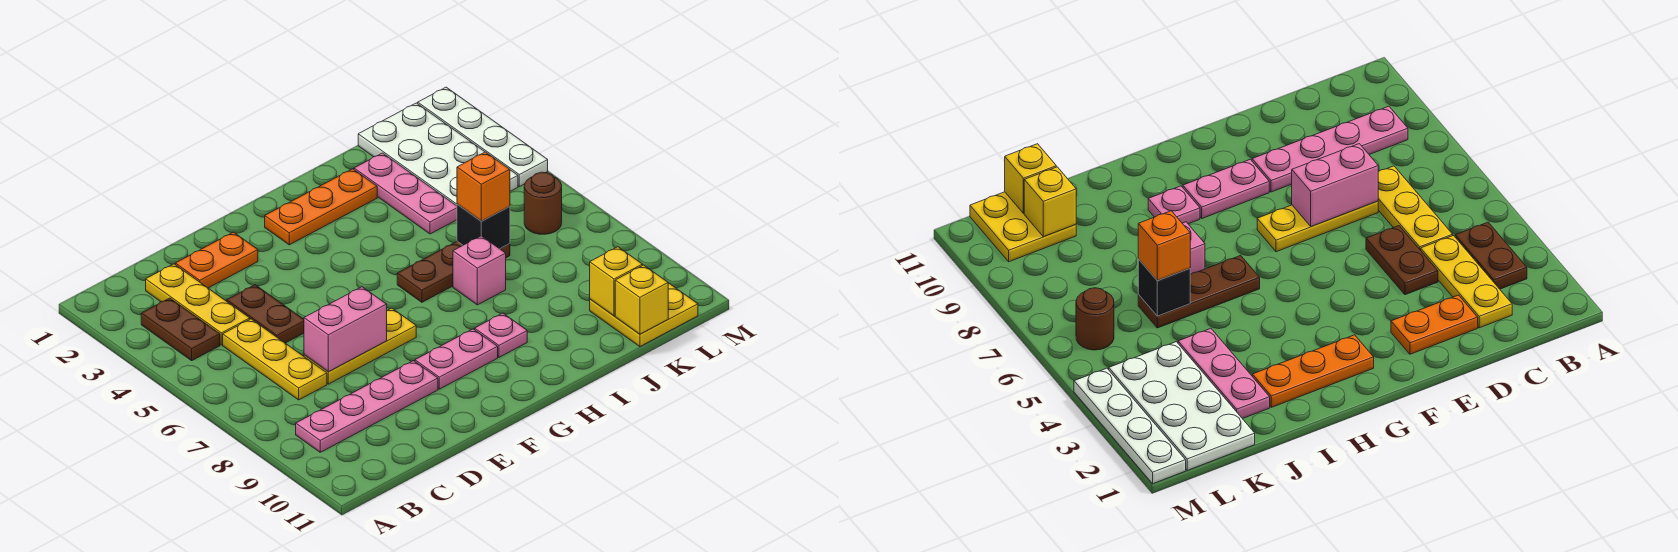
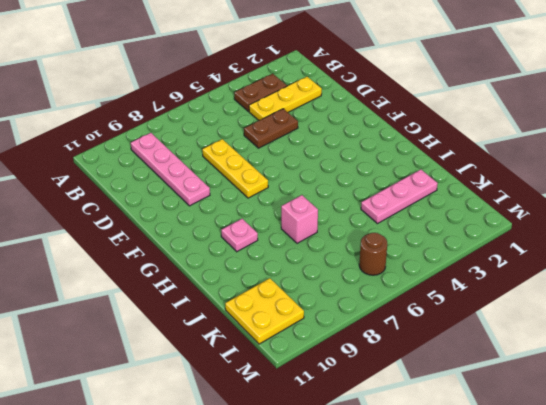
none -> yellow 1x3 plate [223,319,327,400]
none -> orange 1x2 plate [175,232,258,288]
none -> pink 1x2 plate [415,329,498,389]

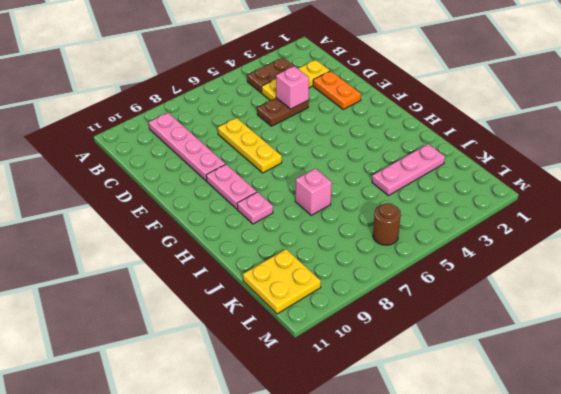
pink 1x1 brick [276,66,309,109] -> none
none -> yellow 1x3 plate [223,319,327,400]
none -> orange 1x3 plate [265,169,377,245]
none -> brown 1x3 plate [397,241,510,302]

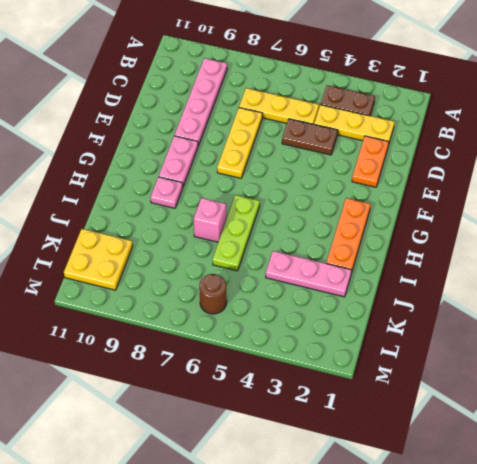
lime 1x3 plate [213,195,260,271] -> brown 1x3 plate [397,241,510,302]
none -> white 2x4 plate [358,103,518,206]
none -> white 1x4 plate [418,87,548,186]
none -> pink 1x2 brick [304,287,387,372]

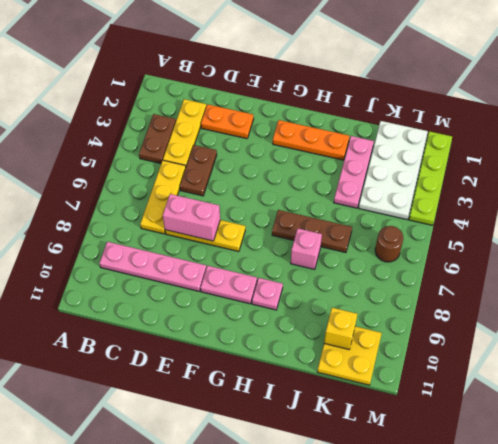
lime 1x4 plate [409,131,452,225] -> white 1x4 plate [418,87,548,186]
none -> black 1x1 brick [457,204,510,249]
none -> yellow 1x1 brick [615,265,668,334]
none -> orange 1x1 brick [457,152,510,221]

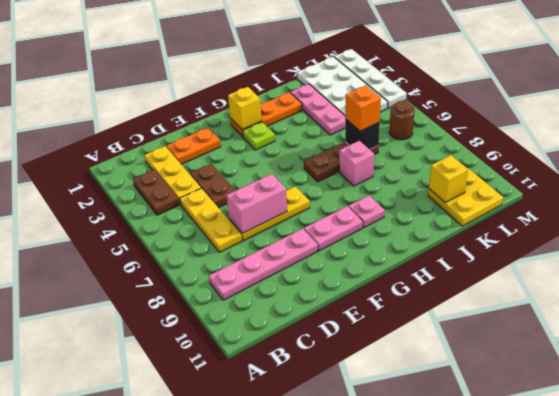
yellow 1x1 brick [228,87,262,130] -> yellow 1x1 brick moved to [615,265,668,334]
lime 1x1 plate [243,122,275,150] -> none

